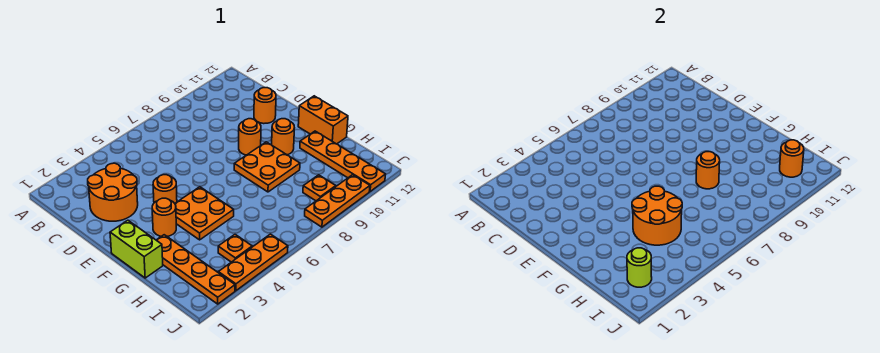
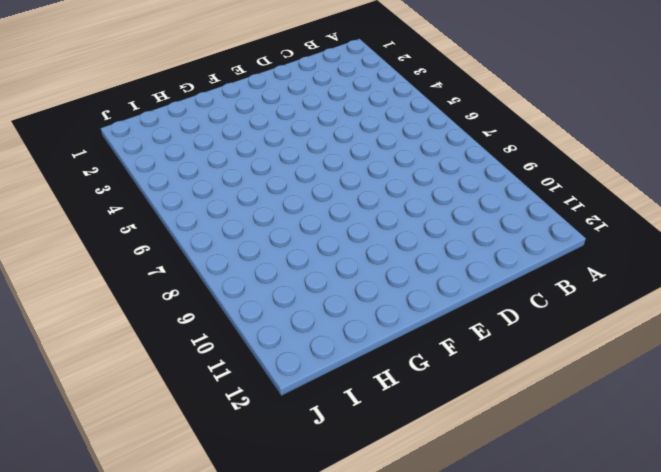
none -> orange 2x2 round brick [88,163,138,221]
none -> orange 1x1 round brick [254,88,276,124]
none -> orange 1x1 round brick [153,175,177,203]

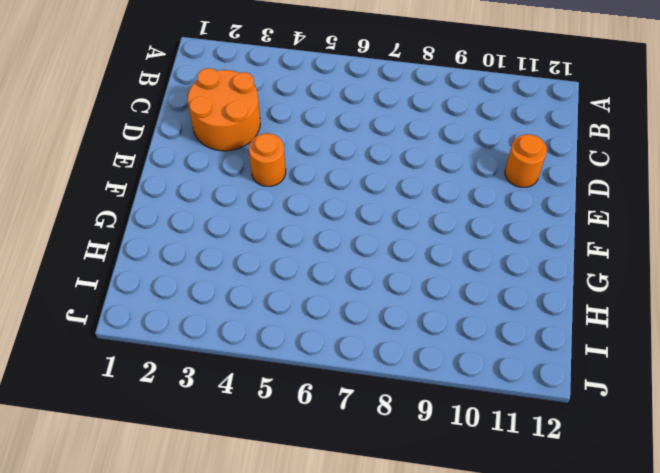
none -> orange 1x1 round brick [239,119,261,155]
none -> lime 1x2 brick [110,220,163,278]
none -> orange 1x1 round brick [152,198,176,236]

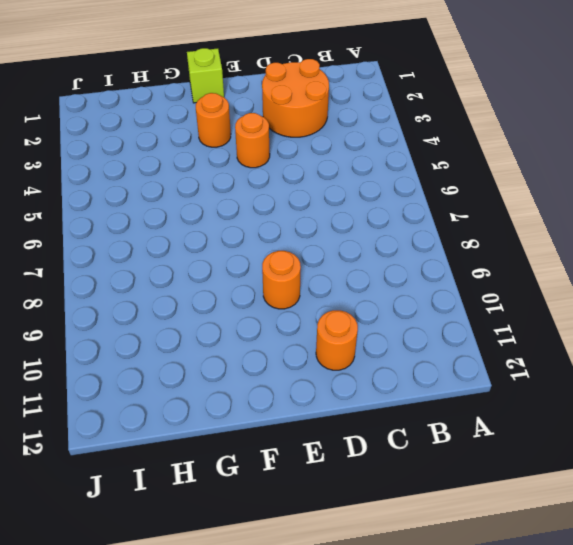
lime 1x1 brick [187,48,224,103] -> lime 1x2 brick [110,220,163,278]
none -> orange 2x2 plate [175,187,234,240]
none -> orange 2x2 plate [234,142,300,192]
none -> orange 1x1 round brick [272,119,294,155]

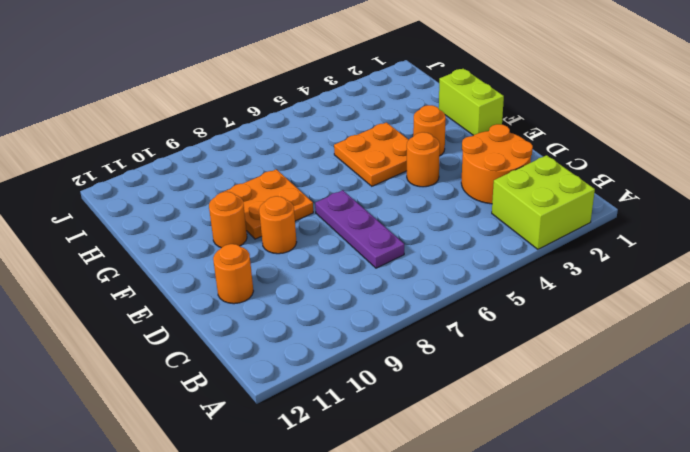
lime 2x2 brick [492,155,595,249] -> none
purple 1x3 plate [315,190,404,268] -> none
none -> orange 1x2 brick [298,96,348,144]
none -> orange 1x4 plate [157,235,235,304]
none -> orange 1x4 plate [300,131,386,192]

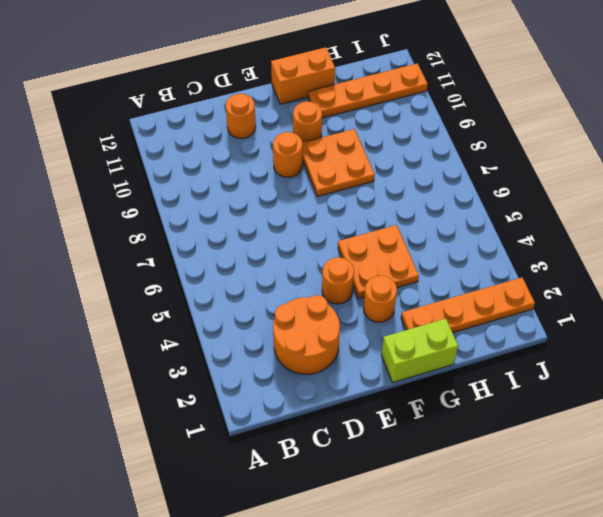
none -> orange 1x1 plate [218,235,252,262]
none -> orange 1x1 plate [303,175,336,201]
none -> orange 1x3 plate [218,234,288,291]

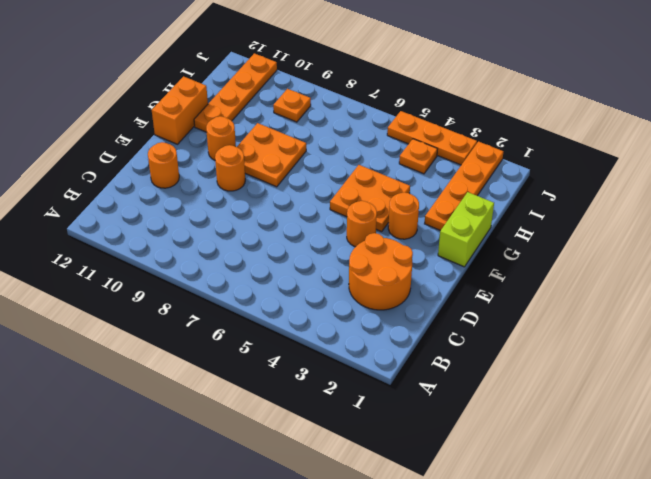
none -> orange 1x3 plate [305,175,370,227]
none -> orange 2x2 round brick [632,186,682,245]
none -> orange 1x1 round brick [696,152,720,189]

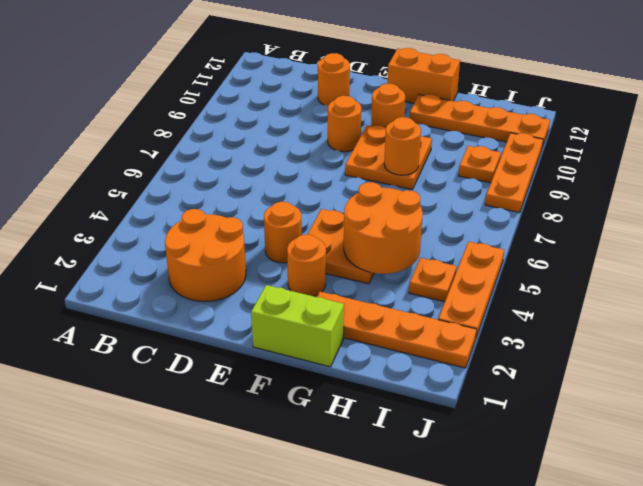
none -> lime 1x1 round brick [627,248,652,287]
none -> orange 1x1 round brick [780,140,804,177]

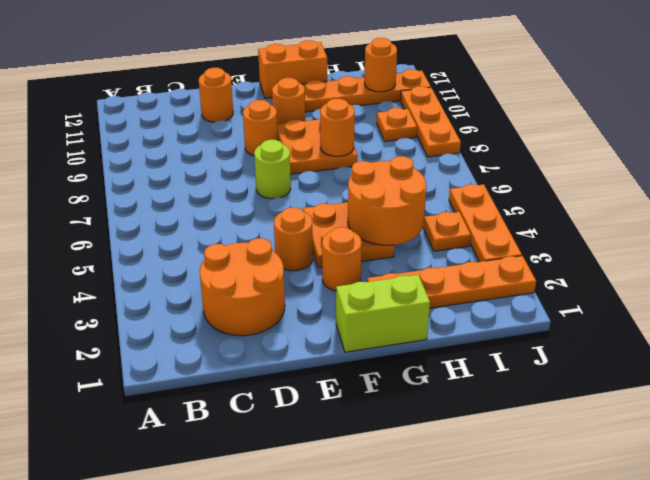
lime 1x1 round brick [254,140,291,199] -> lime 1x1 round brick moved to [627,248,652,287]

